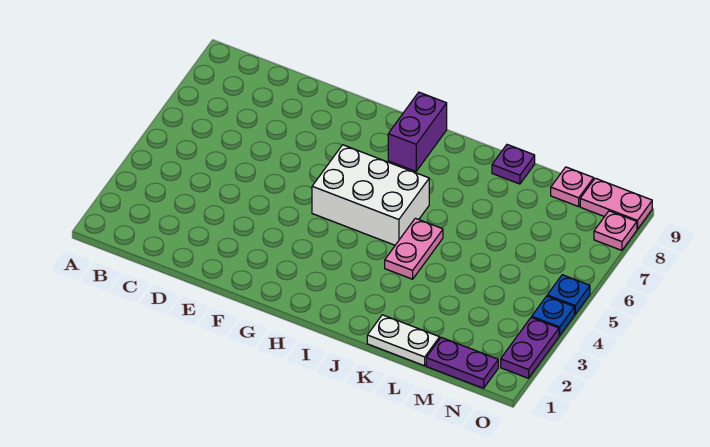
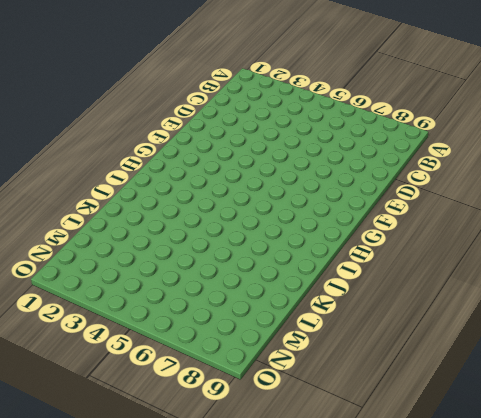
none -> white 2x3 brick [312,145,429,245]
none -> purple 1x2 brick [388,92,447,171]
none -> pink 1x2 plate [385,218,443,279]

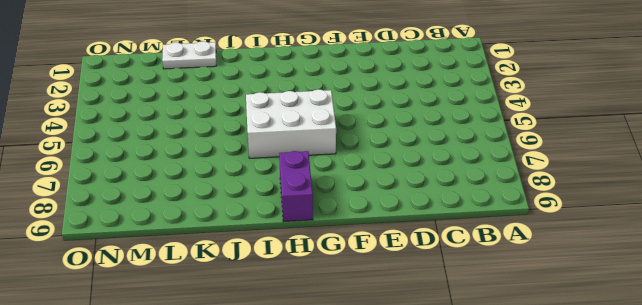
none -> pink 1x2 plate [385,218,443,279]
none -> purple 1x1 plate [492,145,535,184]
none -> purple 1x2 plate [426,337,498,388]

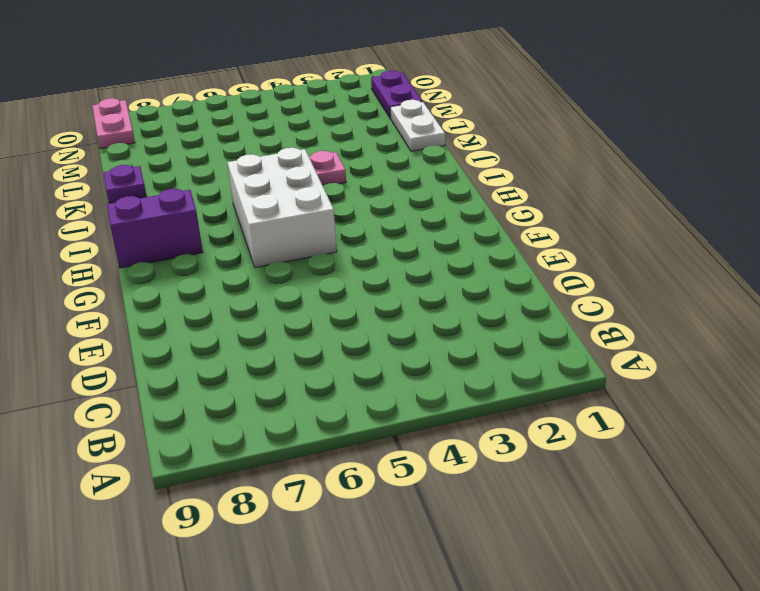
none -> pink 1x1 plate [551,167,594,207]
none -> purple 1x2 plate [501,317,559,378]
none -> blue 1x1 plate [532,296,575,336]

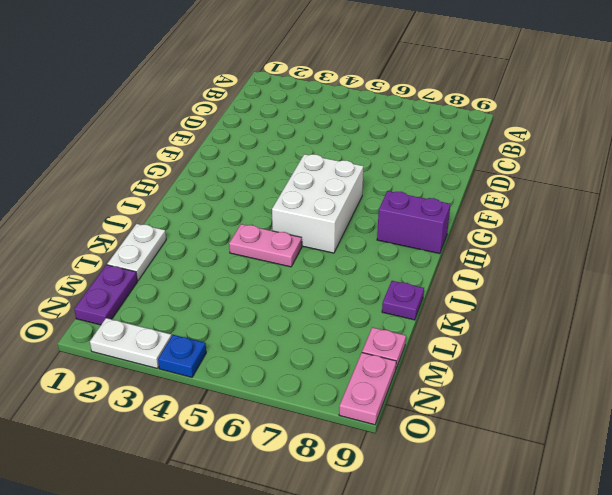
white 1x2 plate [90,318,172,369] -> purple 1x2 plate [501,317,559,378]
none -> blue 1x1 plate [547,275,590,314]
none -> pink 1x1 plate [594,211,637,250]

